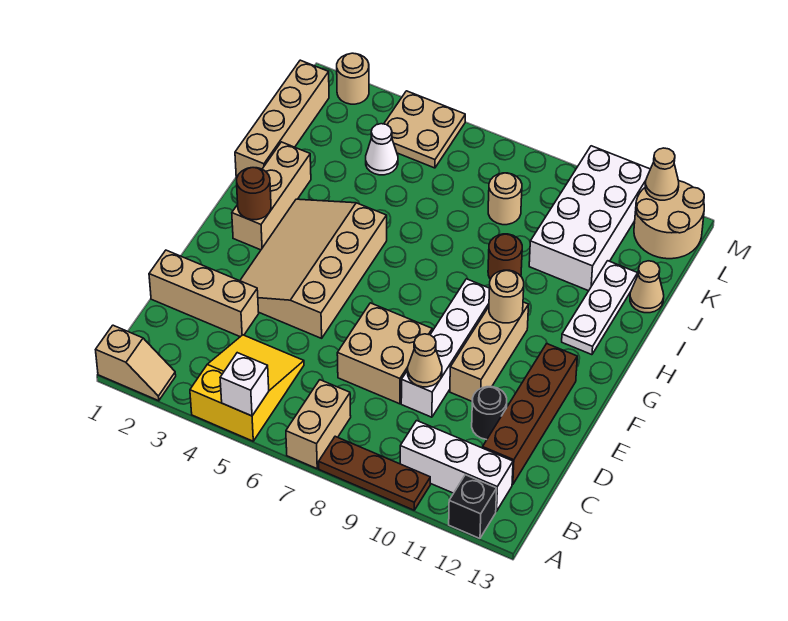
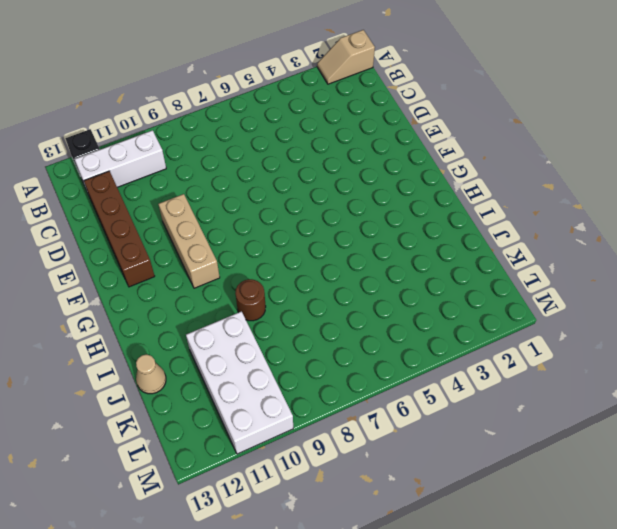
none -> yellow 2x3 slope [190,335,304,441]
none -> tan 1x2 brick [286,380,351,469]
none -> brown 1x3 plate [319,436,430,510]

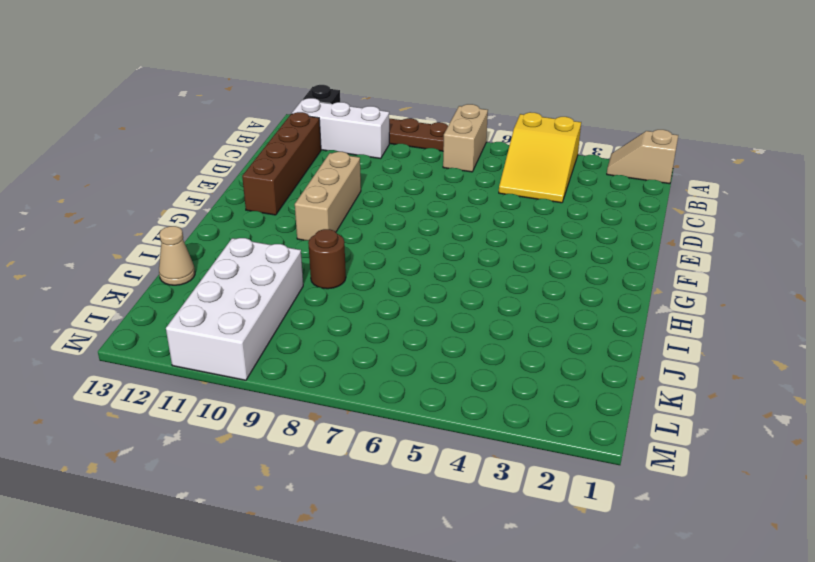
none -> tan 1x3 brick [149,250,259,337]
none -> tan 2x2 brick [337,303,432,404]
none -> white 1x4 brick [401,279,490,417]

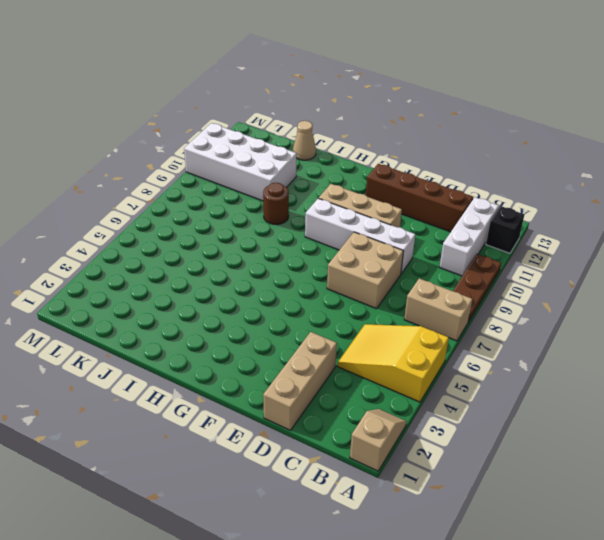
none -> black 1x1 round brick [472,387,507,440]
none -> tan 3x4 slope [240,199,387,338]
none -> tan 1x3 brick [232,142,311,250]

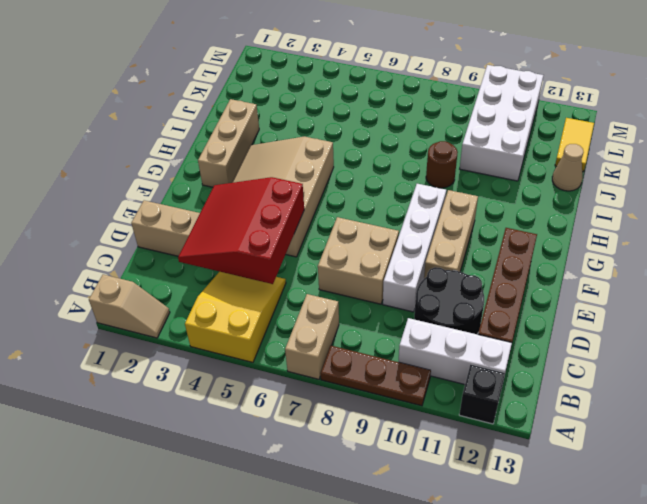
red 3x3 slope [178,177,304,284] -> none
black 2x2 round brick [414,267,484,334] -> black 1x1 round brick [472,387,507,440]
yellow 1x2 tile [555,118,594,172] -> tan 2x2 round brick [634,181,704,259]
none -> white 1x3 plate [562,261,638,355]
none -> tan 1x4 brick [235,60,329,178]
none -> white 1x1 cone [366,124,398,175]

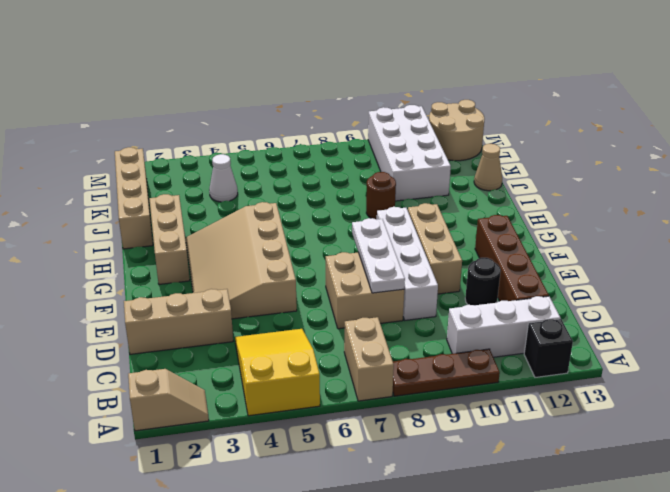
white 1x3 plate [352,218,405,293] -> white 1x3 plate moved to [562,261,638,355]
none -> tan 1x1 round brick [488,173,522,225]
none -> tan 2x2 plate [384,91,465,168]
none -> tan 1x1 round brick [337,53,369,104]

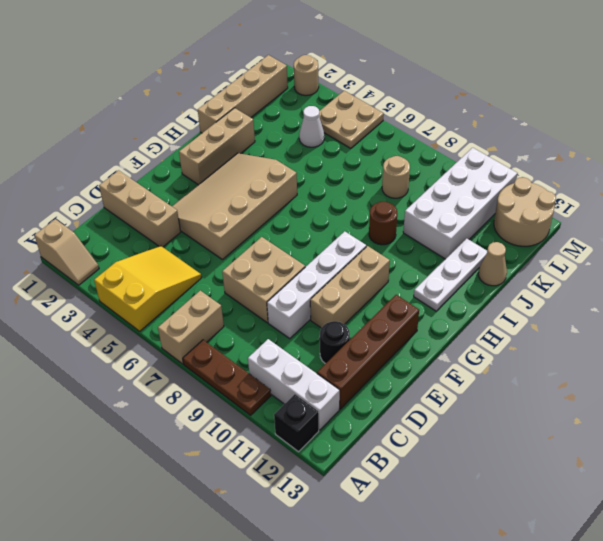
none -> white 1x1 brick [220,353,269,416]
none -> tan 1x1 cone [408,334,442,387]
none -> brown 1x1 round brick [237,168,271,220]

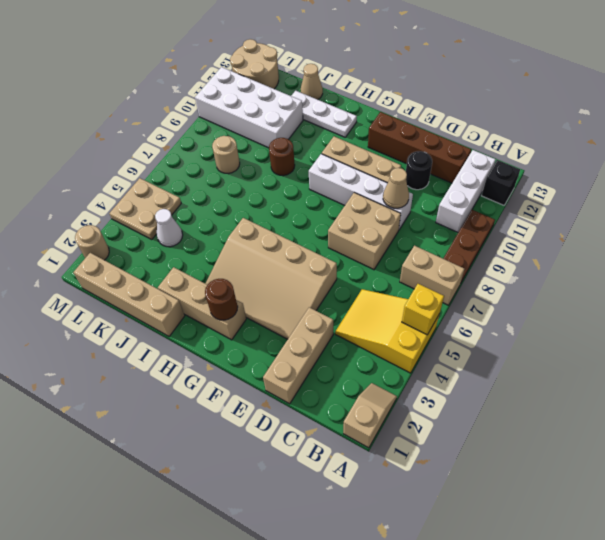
yellow 1x1 brick [402,284,444,335] -> white 1x1 brick [220,353,269,416]
none -> tan 1x1 round brick [489,270,524,323]
none -> tan 1x1 cone [645,148,679,200]

